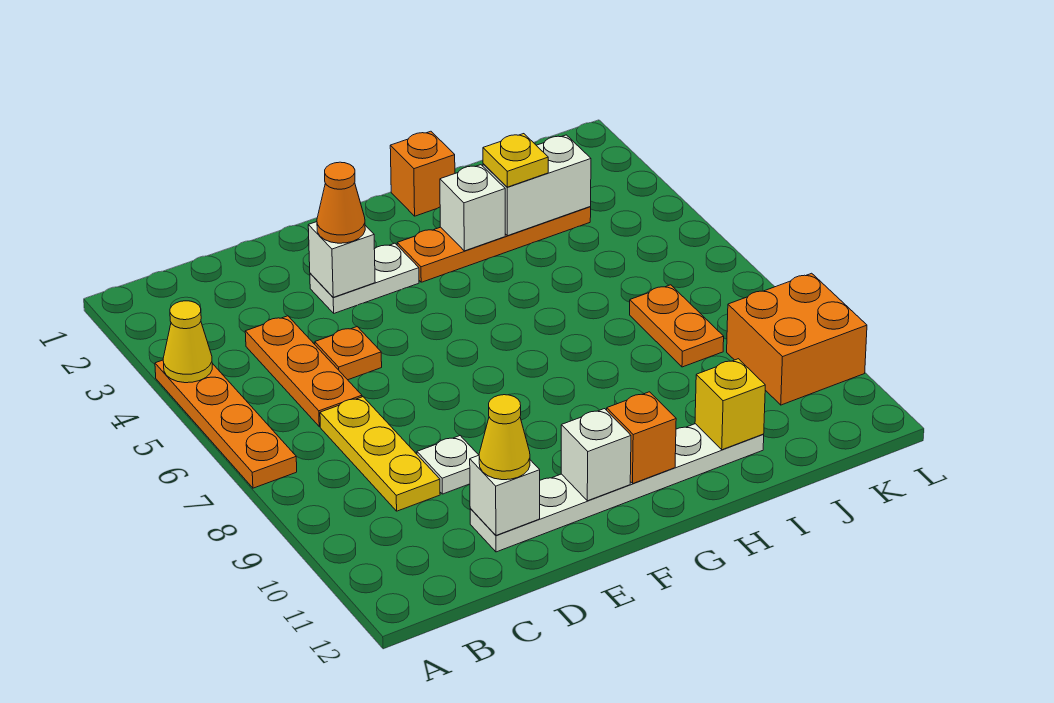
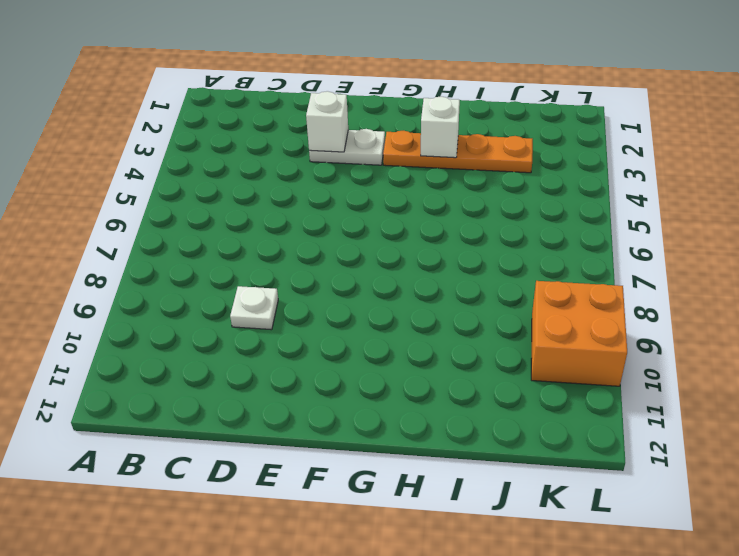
none -> orange 1x4 plate [155,360,297,488]
none -> orange 1x3 plate [245,316,362,427]
none -> yellow 1x3 plate [320,397,440,511]

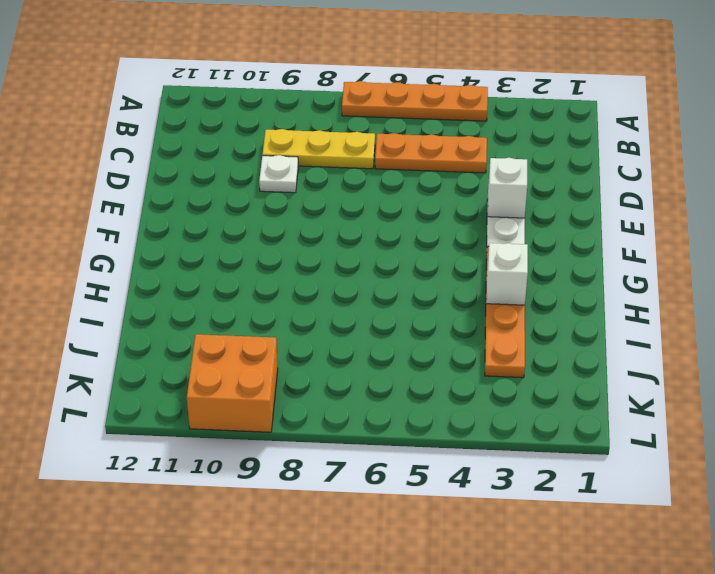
none -> orange 1x1 plate [315,327,382,380]
none -> white 1x6 plate [470,424,764,552]
none -> orange 1x1 brick [390,131,455,216]

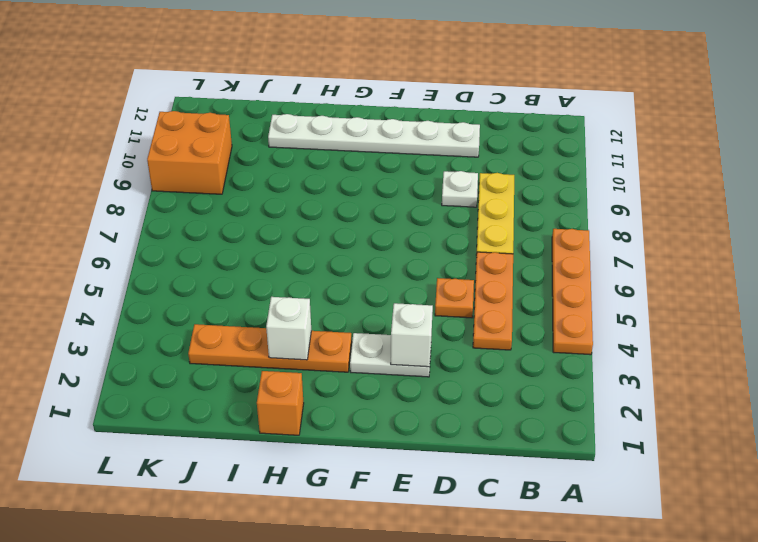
none -> orange 1x2 plate [630,285,724,367]
none -> yellow 1x1 cone [163,301,212,383]
none -> white 1x1 brick [470,455,540,535]

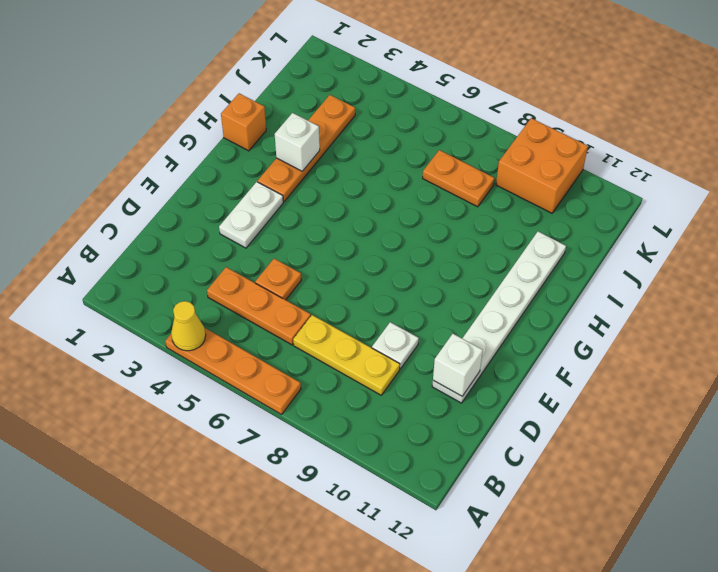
none -> white 1x1 brick [308,222,375,297]
none -> white 1x1 brick [561,409,631,501]
none -> orange 1x1 brick [607,392,676,483]

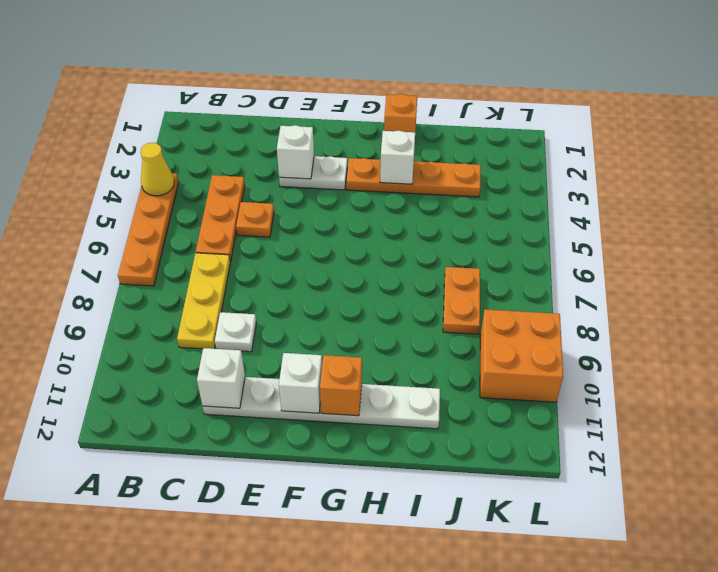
none -> white 1x2 brick [483,135,591,236]
none -> yellow 1x1 brick [695,359,765,450]
none -> yellow 1x1 cone [479,395,530,480]

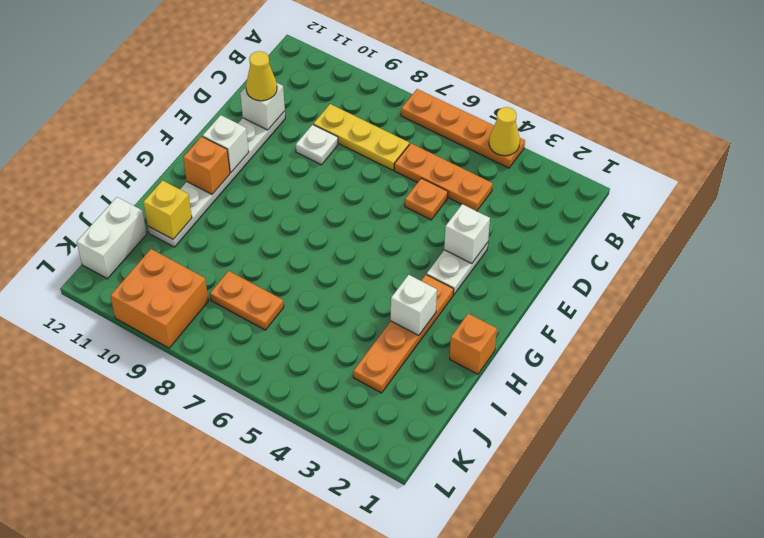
white 1x2 brick [77,197,147,279] -> white 1x2 brick moved to [483,135,591,236]
none -> orange 1x1 cone [317,162,365,243]
none -> yellow 1x1 plate [483,134,548,187]

